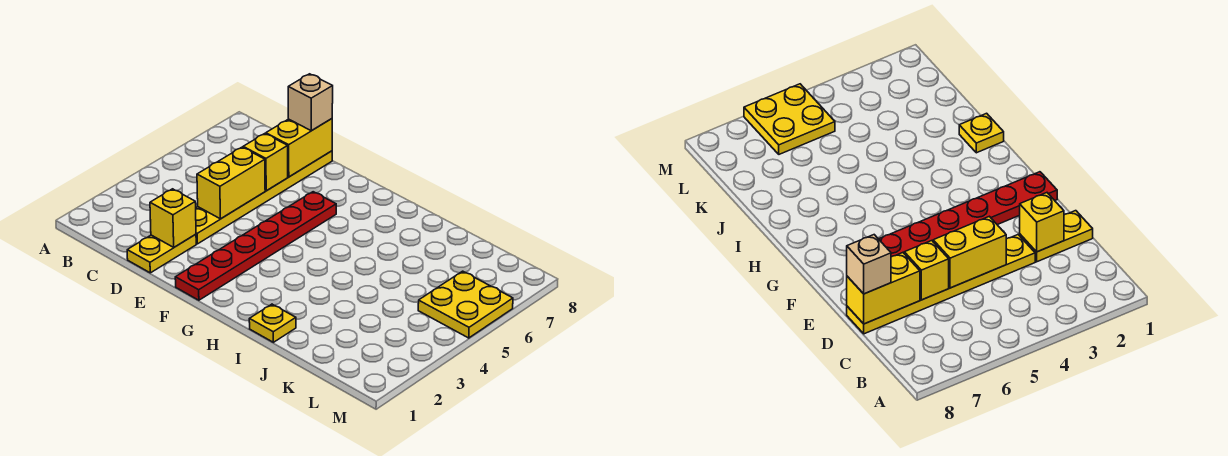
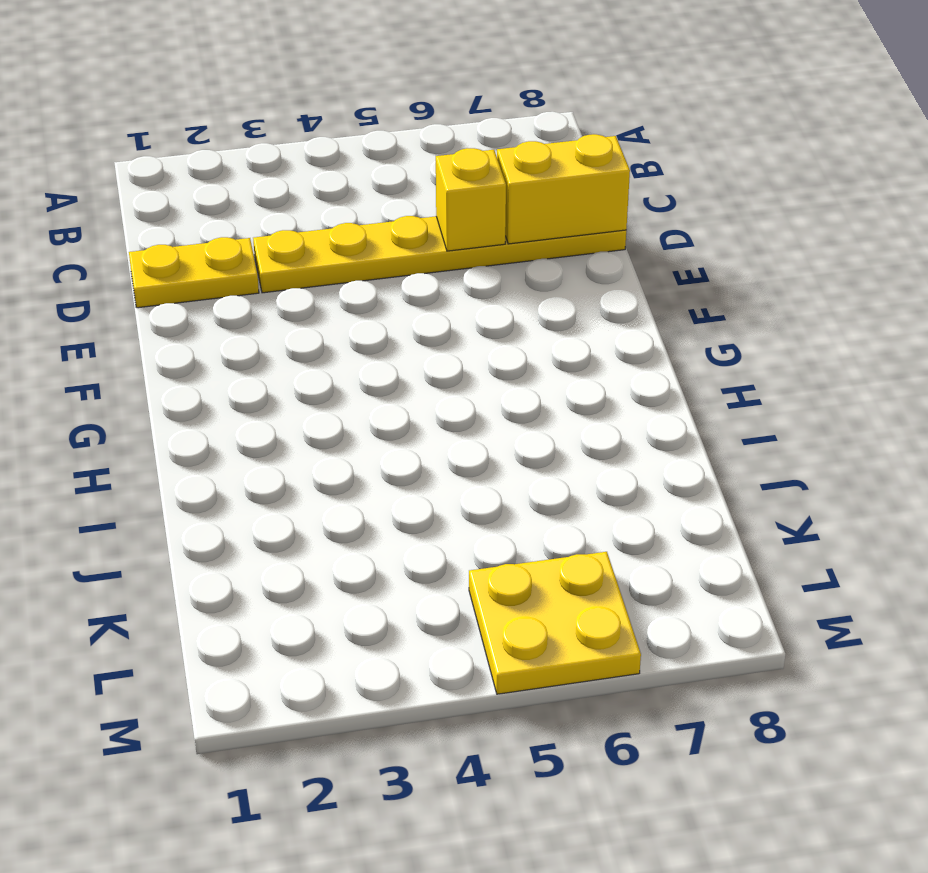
none -> red 1x6 plate [175,192,336,300]
none -> yellow 1x1 plate [249,304,296,342]

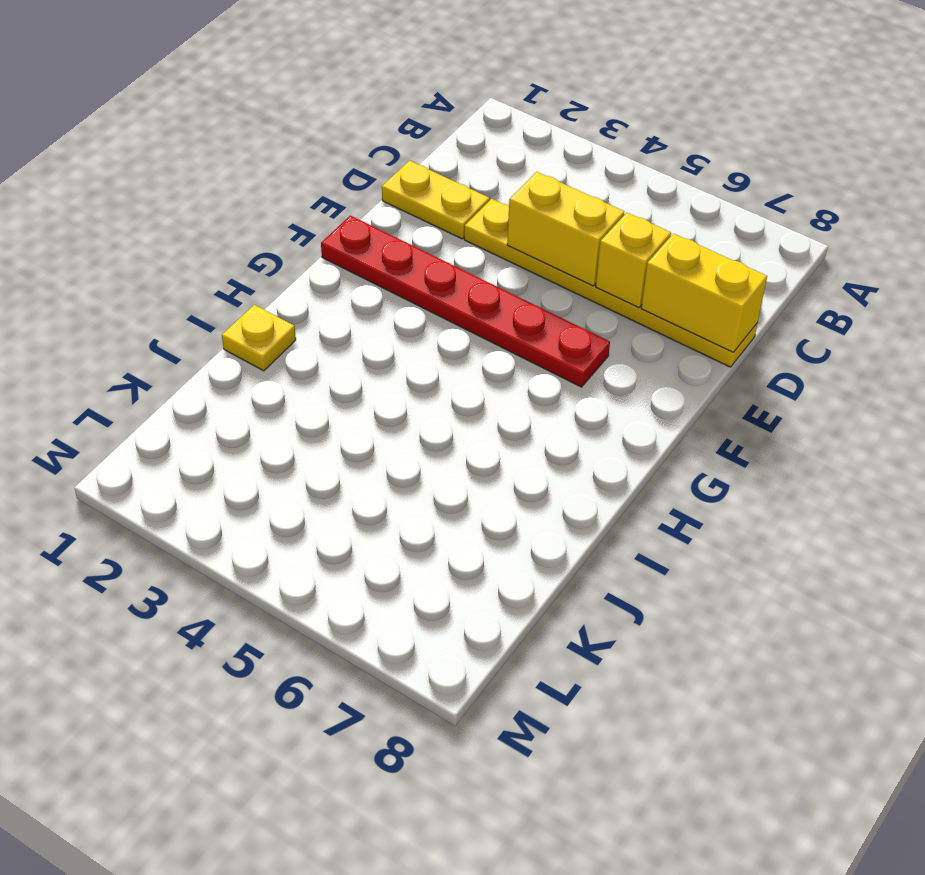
none -> yellow 2x2 plate [418,271,513,338]
none -> yellow 1x1 brick [150,189,196,247]

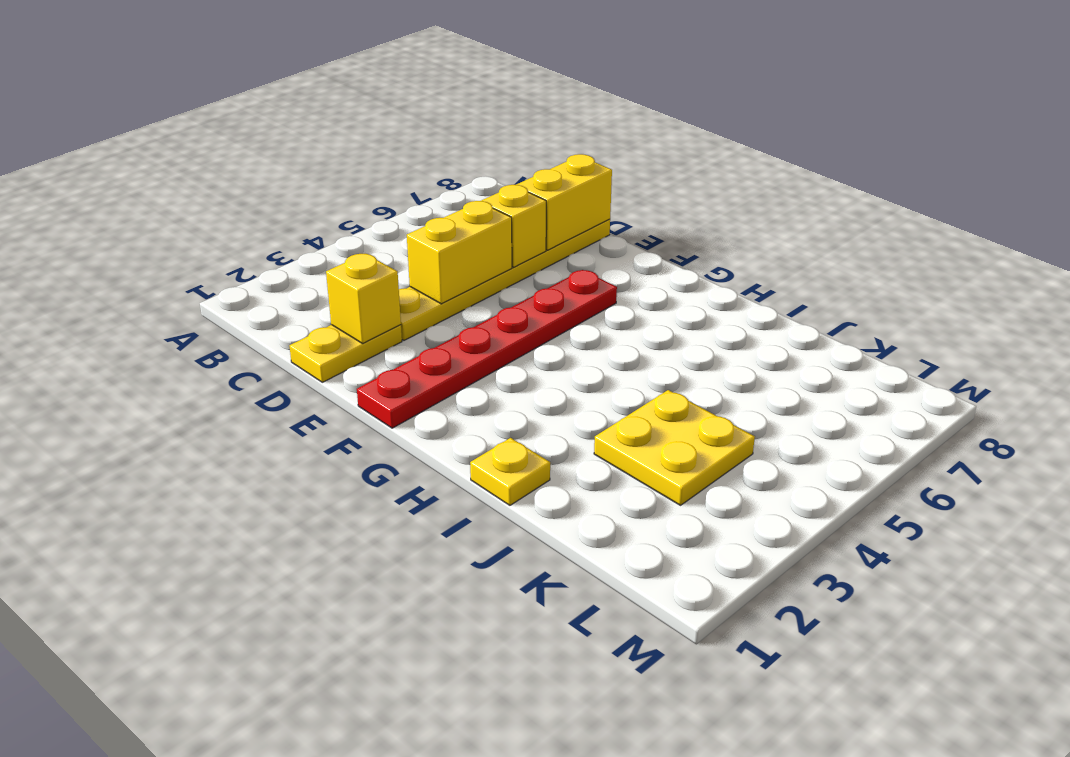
yellow 2x2 plate [594,390,755,505] -> yellow 2x2 plate moved to [418,271,513,338]
none -> tan 1x1 brick [288,74,333,131]

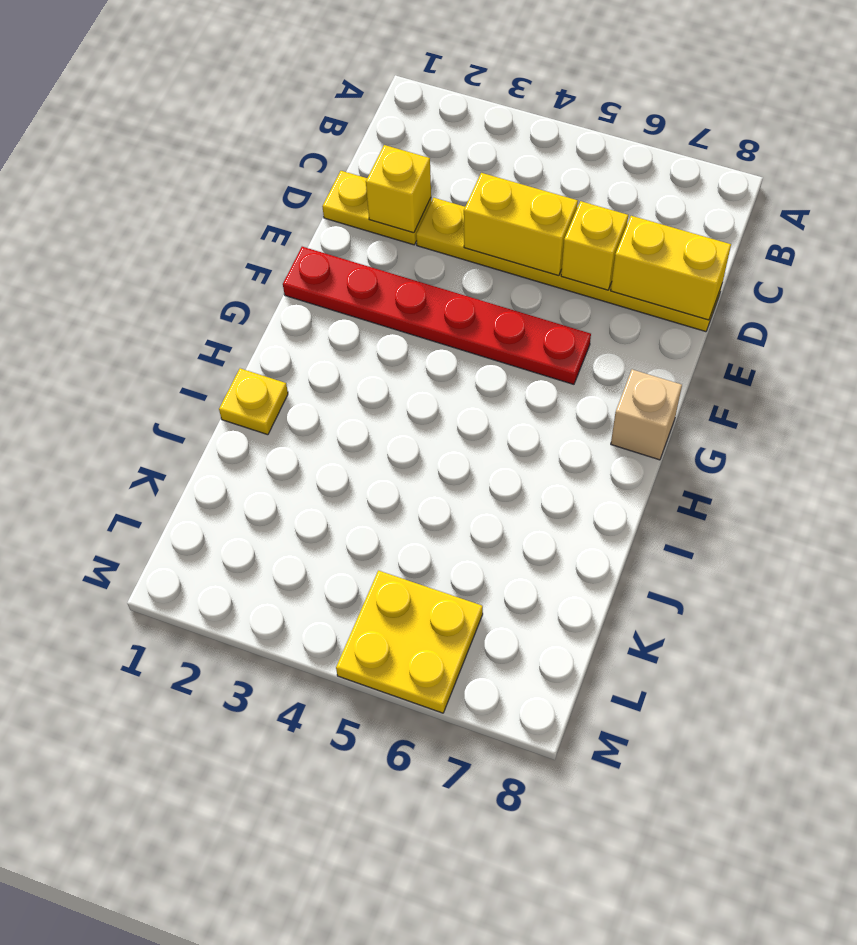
tan 1x1 brick [611,369,682,460] -> tan 1x1 brick moved to [288,74,333,131]

